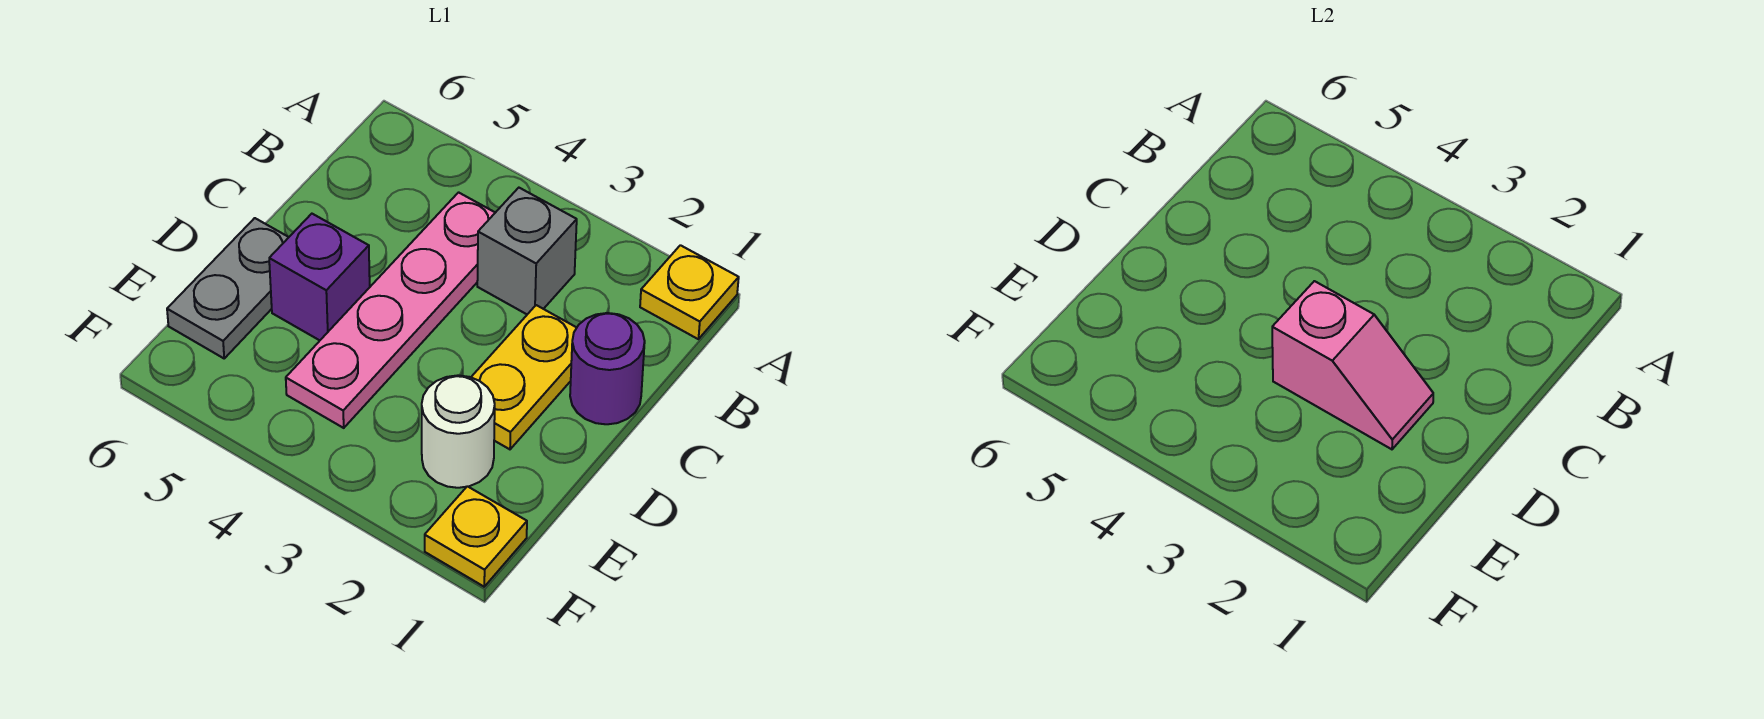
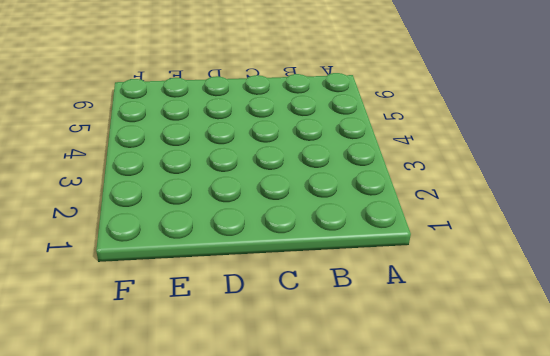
none -> yellow 1x1 plate [640,245,739,339]
none -> grey 1x1 brick [477,188,577,314]

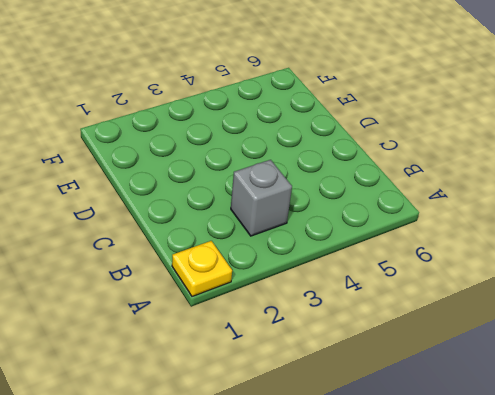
none -> pink 1x4 plate [286,192,495,428]
none -> purple 1x1 round brick [570,313,645,424]

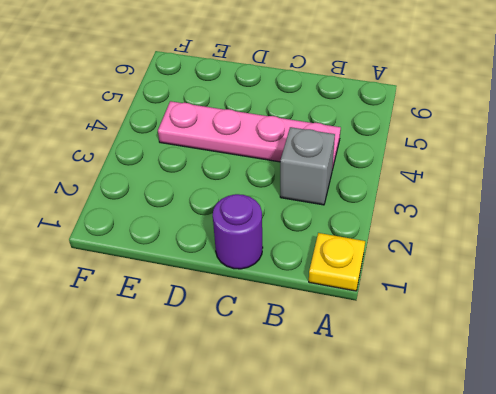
none -> yellow 1x2 plate [471,305,577,449]
none -> purple 1x1 brick [269,214,370,340]

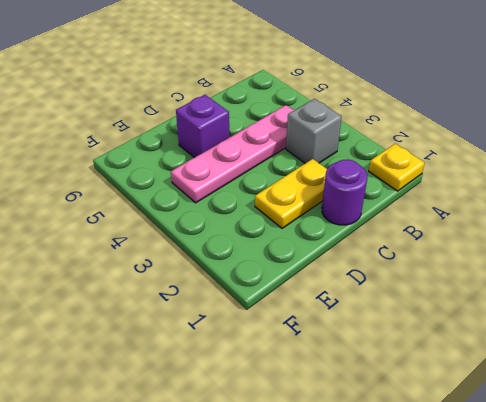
none -> grey 1x2 plate [167,218,289,358]
none -> white 1x1 round brick [422,375,495,488]

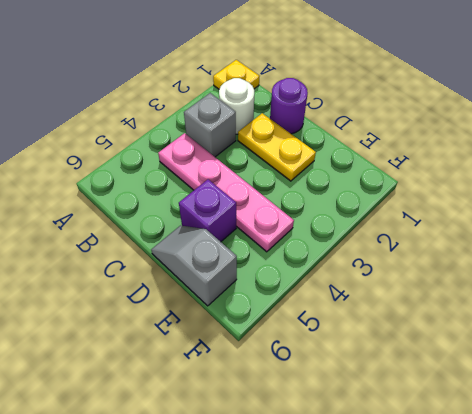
white 1x1 round brick [219,78,254,134] -> white 1x1 round brick moved to [422,375,495,488]
grey 1x2 slope [151,226,237,306] -> grey 1x2 plate [167,218,289,358]
none -> yellow 1x1 plate [425,486,527,587]
none -> pink 1x2 slope [1272,281,1433,449]

